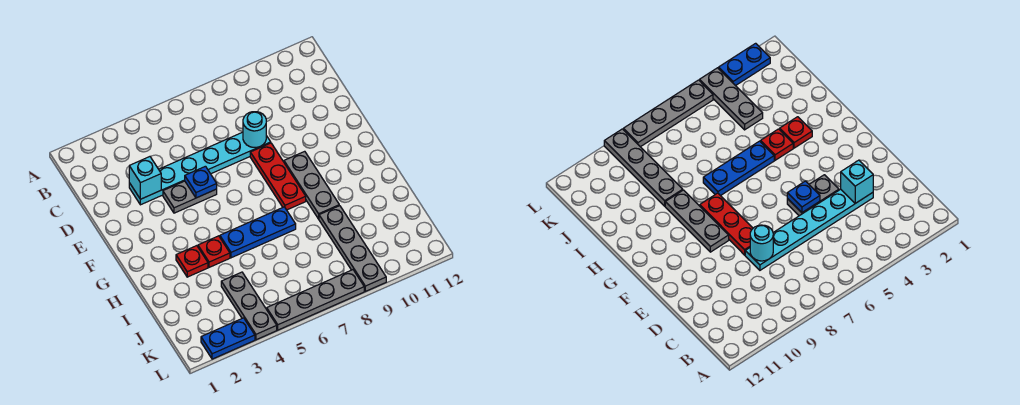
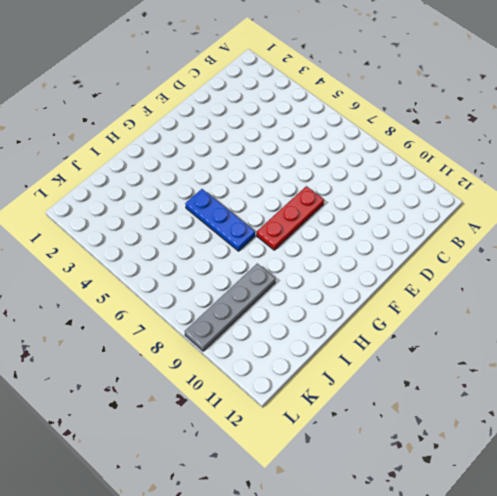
none -> cyan 1x6 plate [129,132,271,205]
none -> grey 1x2 plate [163,181,217,213]
none -> grey 1x3 plate [284,151,339,219]

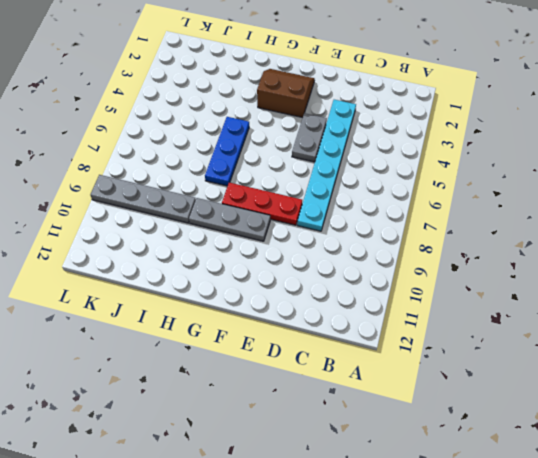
brown 2x2 slope [257,69,315,118] -> none
none -> red 1x1 plate [176,246,208,277]
none -> red 1x1 plate [198,236,230,267]
none -> grey 1x3 plate [221,272,277,340]

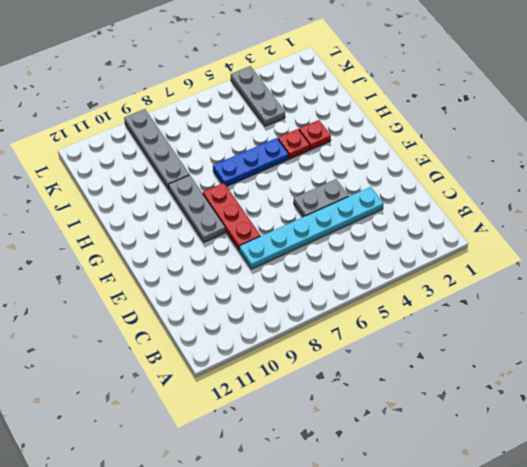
none -> blue 1x2 plate [201,318,255,359]
none -> grey 1x4 plate [267,270,364,330]
none -> cyan 1x1 brick [129,157,161,199]

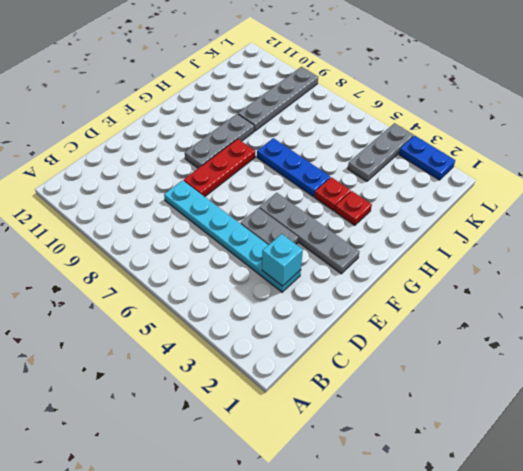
grey 1x4 plate [259,193,359,274] -> grey 1x4 plate moved to [267,270,364,330]
none -> cyan 1x1 round brick [243,112,266,147]
none -> blue 1x1 plate [185,166,217,198]

